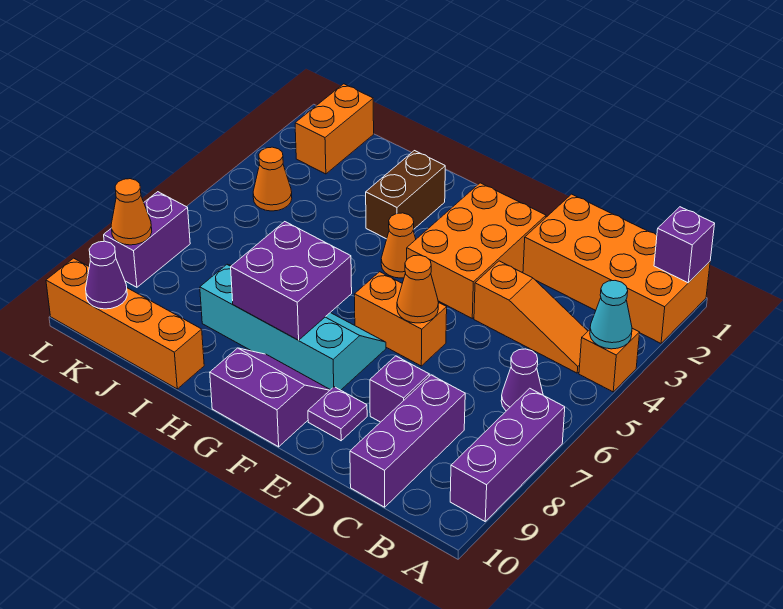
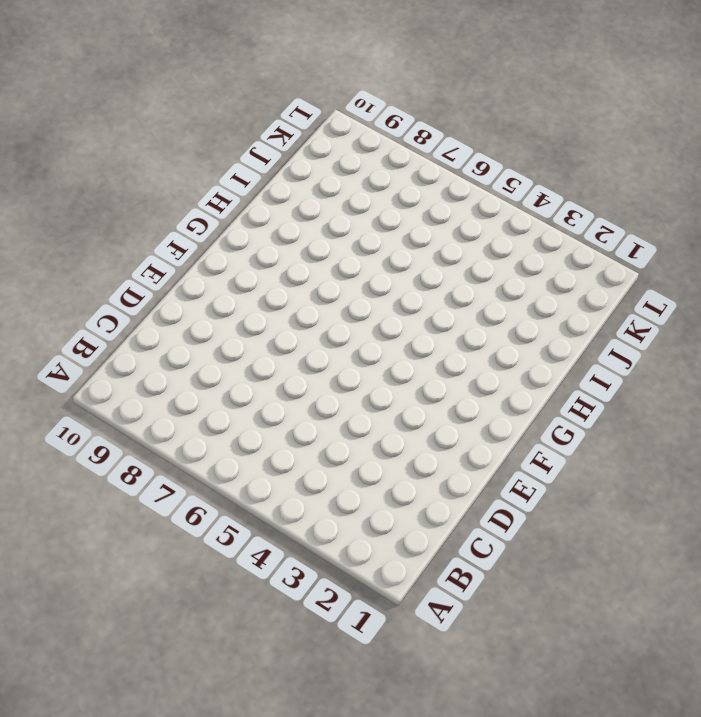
none -> orange 2x4 brick [523,194,710,343]
none -> orange 1x1 brick [579,328,640,392]
none -> purple 1x3 brick [450,388,565,521]

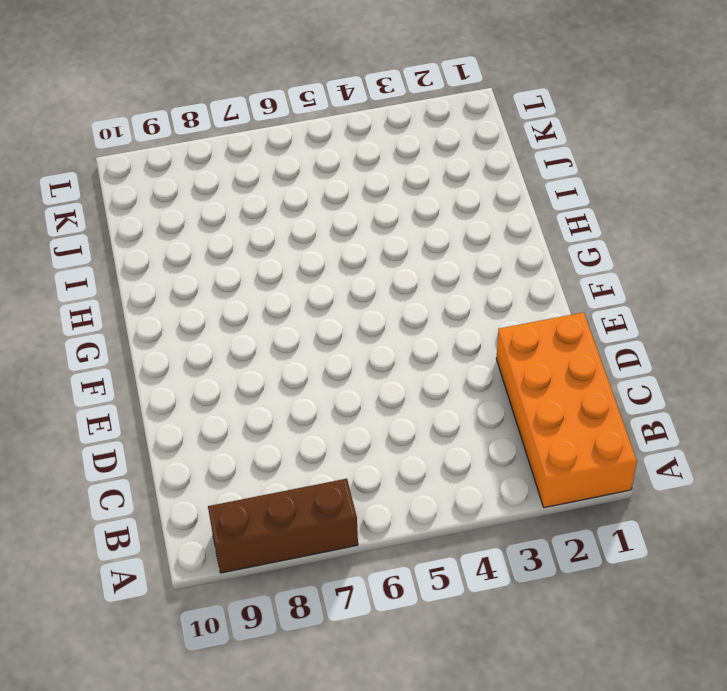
brown 1x3 brick [208,479,358,573] -> purple 1x3 brick [450,388,565,521]
none -> orange 1x1 brick [579,328,640,392]
none -> orange 1x3 slope [474,261,588,373]
none -> purple 1x1 cone [501,349,543,411]

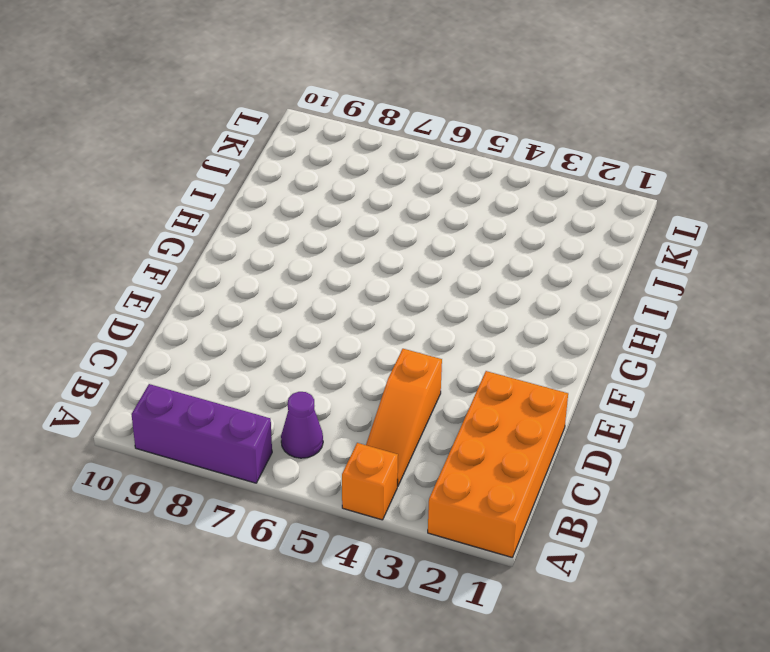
none -> purple 1x3 brick [350,375,465,507]
none -> purple 1x1 brick [370,356,429,422]
none -> orange 2x3 brick [407,183,546,318]

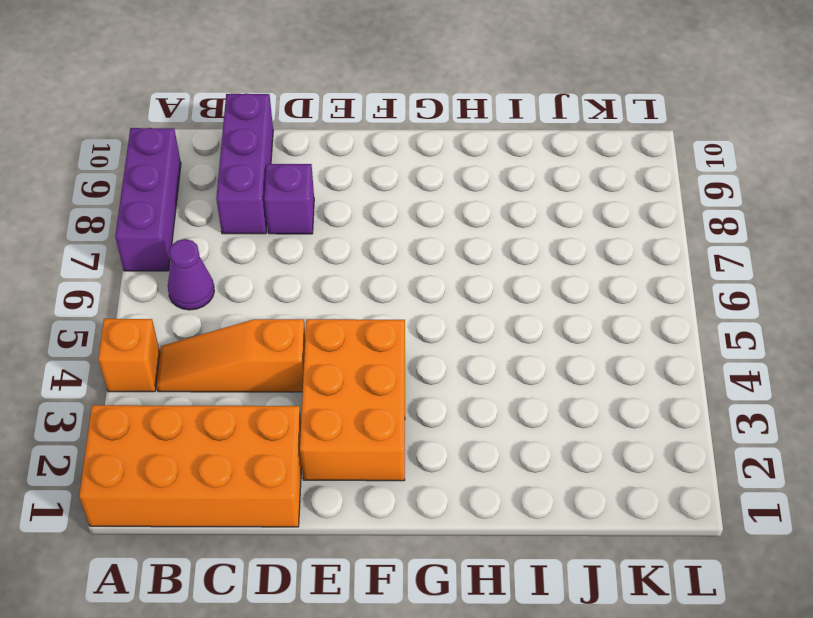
none -> orange 1x2 brick [355,272,447,366]
none -> purple 1x1 plate [308,387,367,441]
none -> cyan 2x4 slope [200,265,386,390]

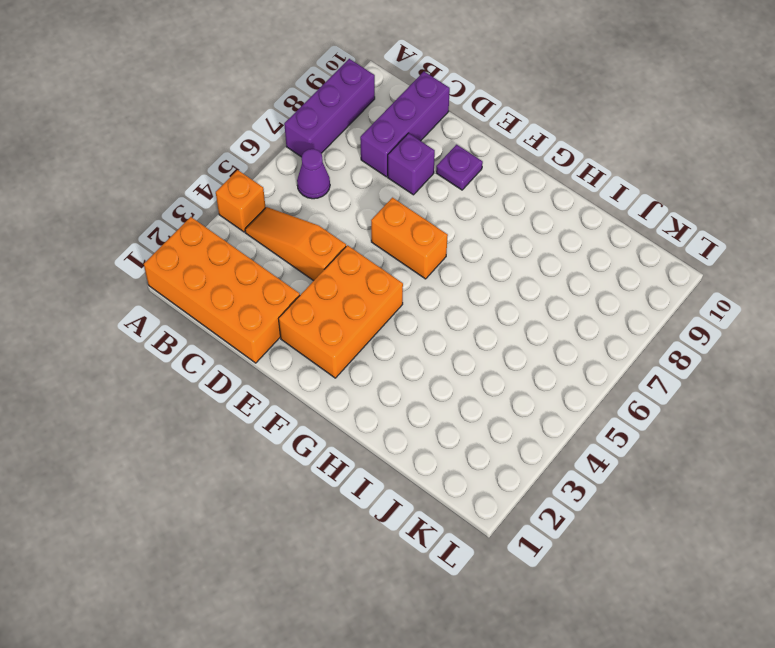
none -> cyan 2x4 slope [200,265,386,390]
none -> purple 2x2 slope [210,348,330,447]
none -> orange 1x1 cone [381,213,416,278]

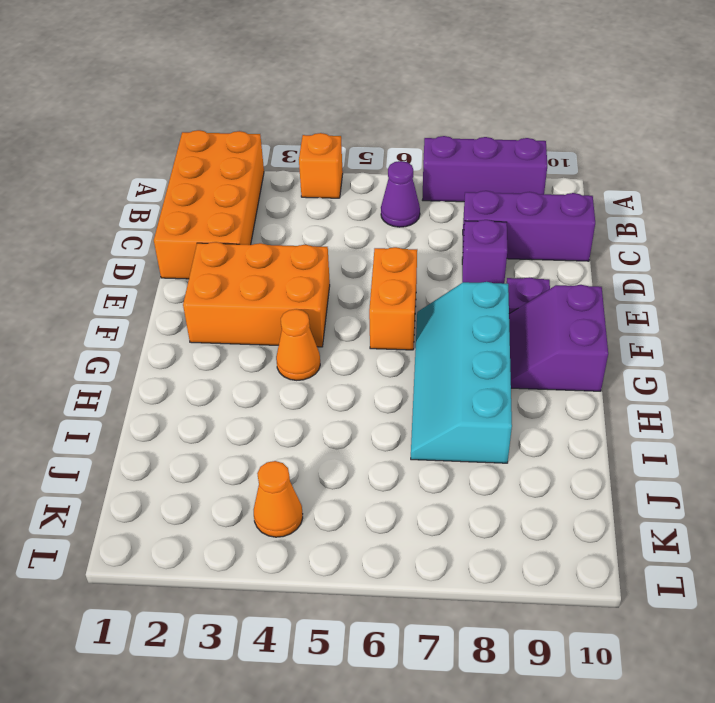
none -> orange 1x3 slope [474,261,588,373]
none -> brown 1x2 brick [366,151,445,239]
none -> orange 1x4 brick [46,258,204,389]

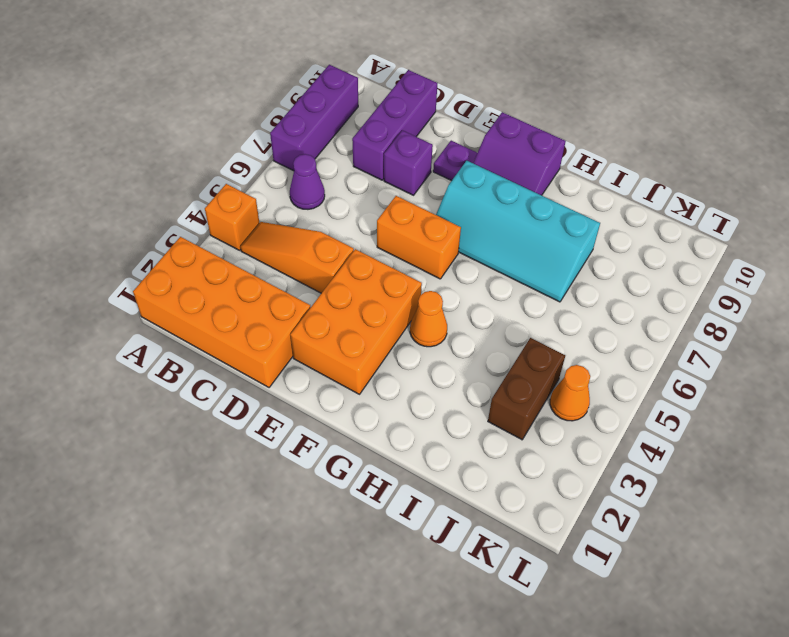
brown 1x2 brick [488,338,565,440] -> brown 1x2 brick moved to [366,151,445,239]
none -> orange 1x4 brick [46,258,204,389]
none -> orange 1x2 brick [295,84,374,174]
none -> purple 1x2 brick [104,192,190,287]

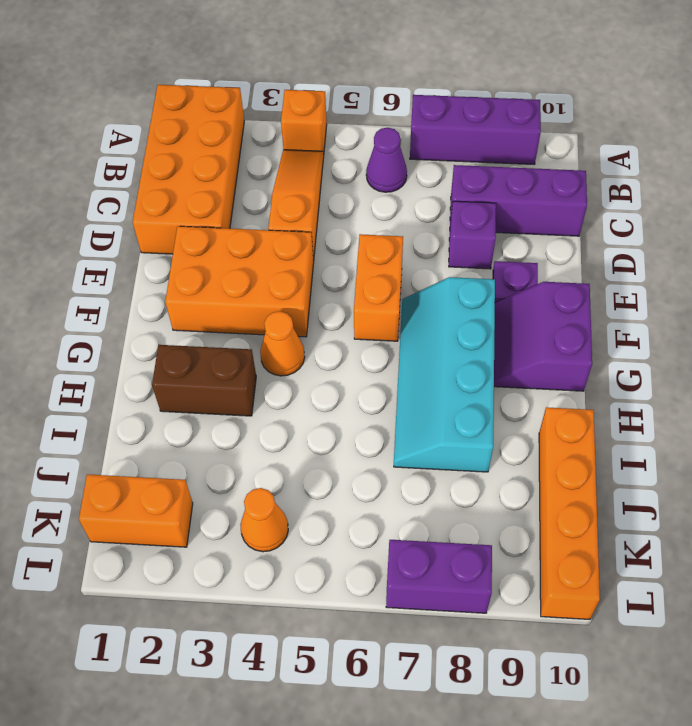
none -> purple 1x1 brick [654,207,715,283]
none -> cyan 1x1 cone [590,281,632,349]
none -> orange 1x1 cone [397,255,439,323]

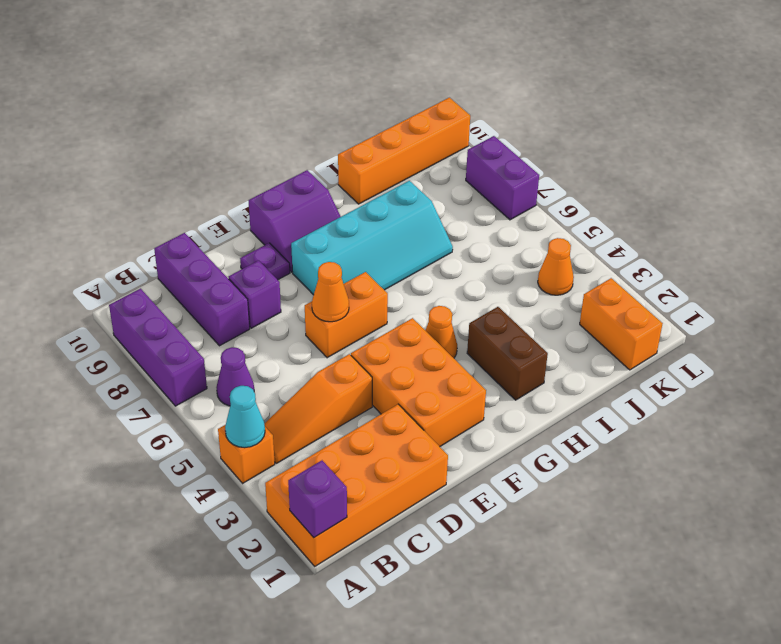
none -> purple 2x2 brick [231,222,352,340]
none -> purple 1x1 cone [86,241,127,309]
none -> orange 1x1 cone [111,179,152,245]

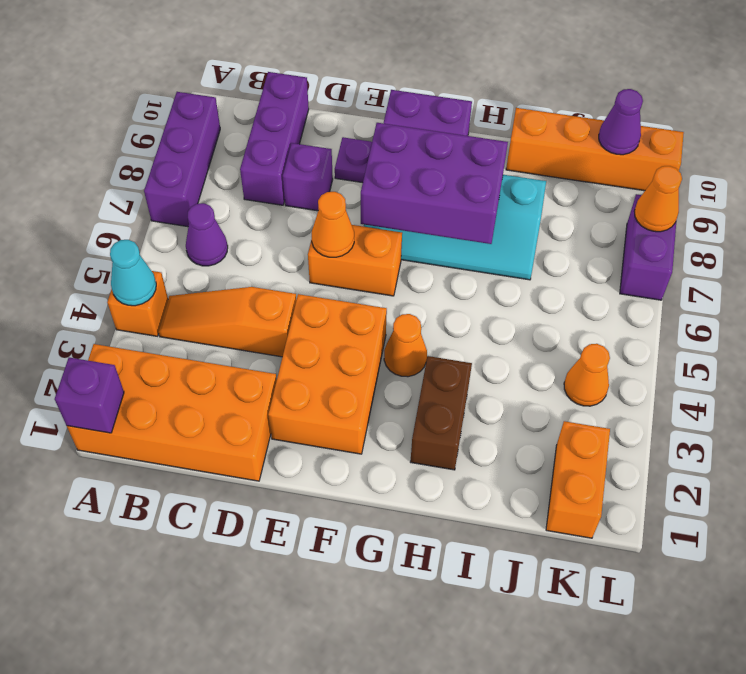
purple 2x3 brick [361,123,508,244] -> purple 2x2 brick [231,222,352,340]

